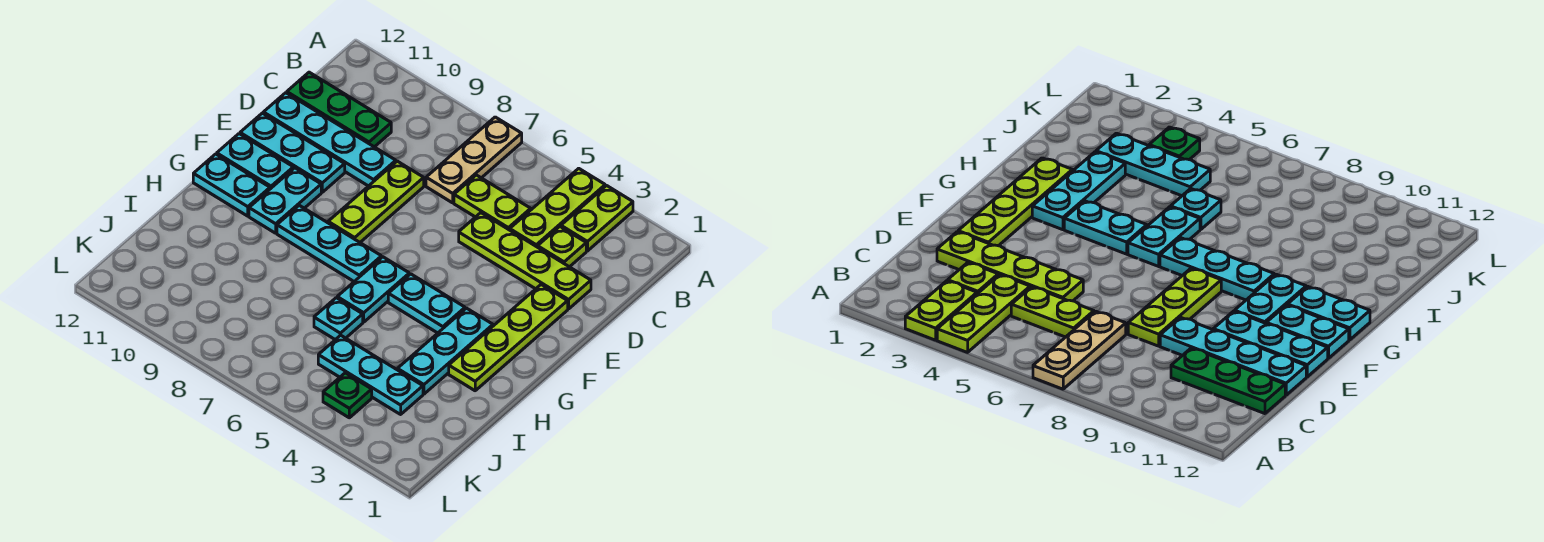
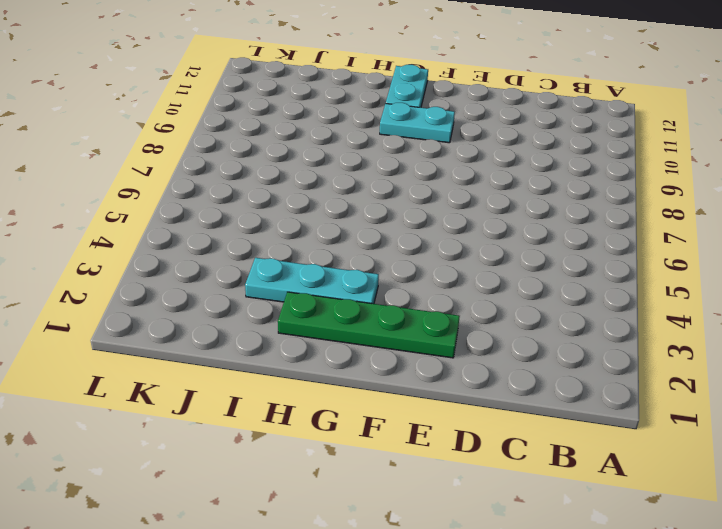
green 1x4 plate [278,292,460,358] -> lime 1x4 plate [449,285,568,391]
none -> lime 1x2 plate [561,186,633,251]
none -> lime 1x3 plate [510,168,605,247]
none -> tan 1x3 plate [426,117,522,203]

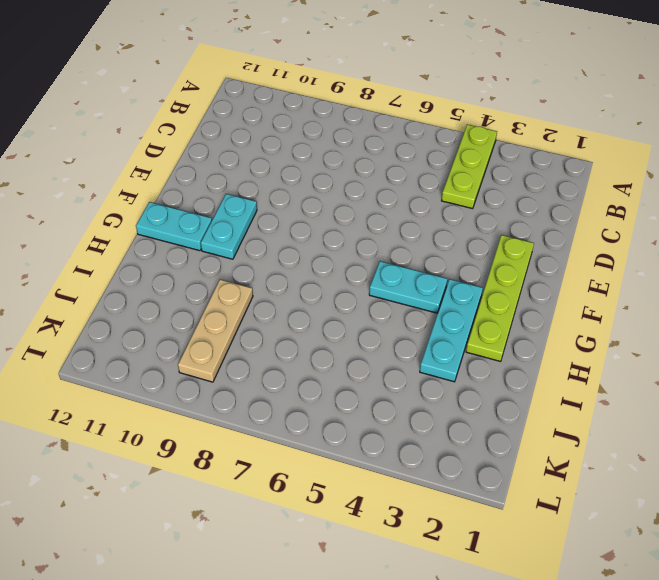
tan 1x3 plate [178,279,253,382] -> tan 1x3 plate moved to [426,117,522,203]
none -> lime 1x2 plate [561,186,633,251]
none -> lime 1x1 plate [538,227,586,267]
none -> lime 1x2 plate [454,175,531,230]

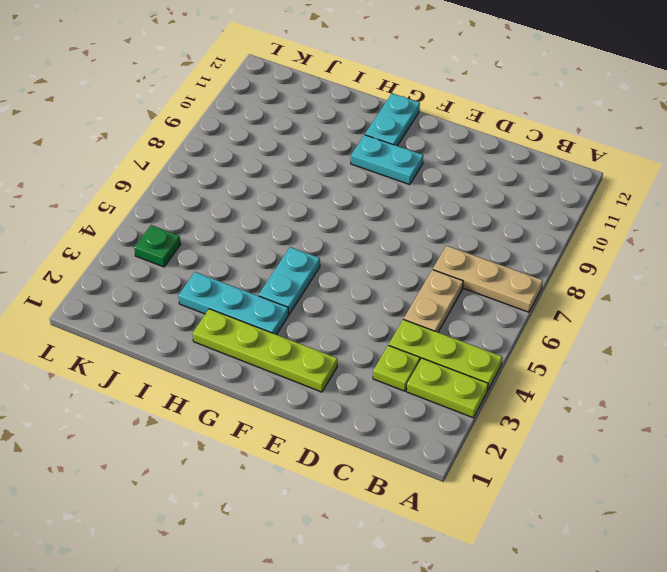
tan 1x2 plate [404,270,463,332] -> lime 1x2 plate [454,175,531,230]
none -> green 1x3 plate [287,72,391,147]
none -> lime 1x4 plate [459,213,591,309]
none -> lime 1x3 plate [328,161,424,242]

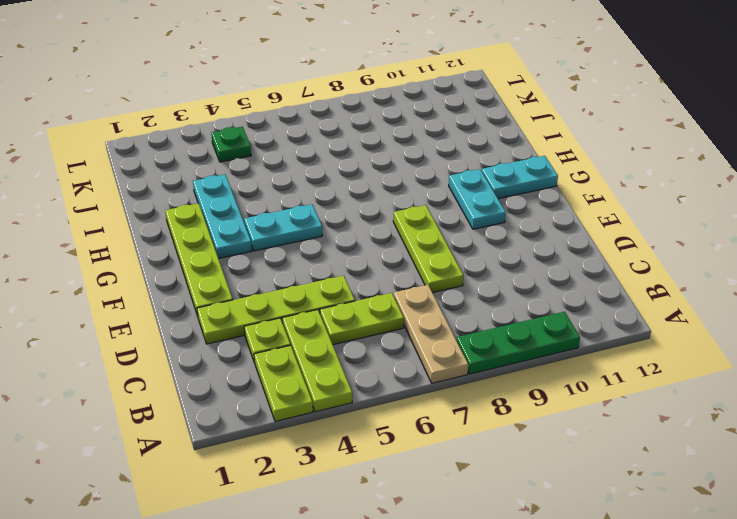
green 1x3 plate [457,312,580,374] -> green 1x3 plate moved to [287,72,391,147]
none -> cyan 1x4 plate [263,93,396,186]
none -> cyan 1x3 plate [240,113,345,192]
none -> cyan 1x2 plate [217,134,293,189]

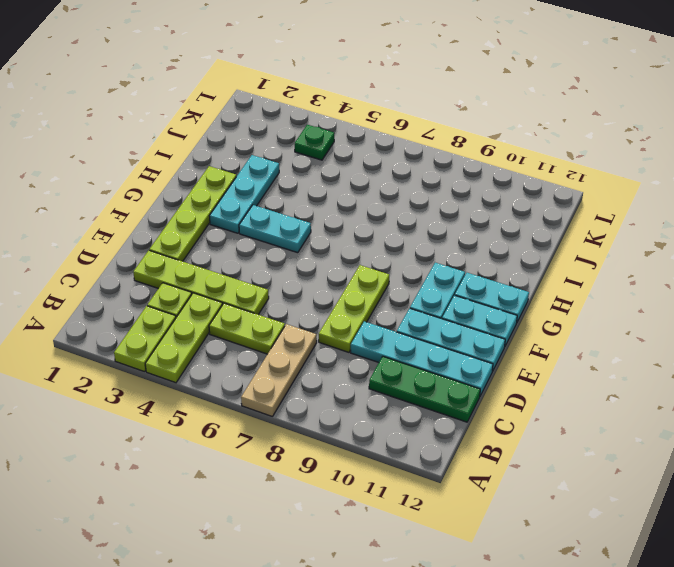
none -> cyan 1x2 plate [337,257,409,322]
none -> cyan 1x3 plate [277,205,381,281]
none -> cyan 1x1 plate [314,298,363,340]

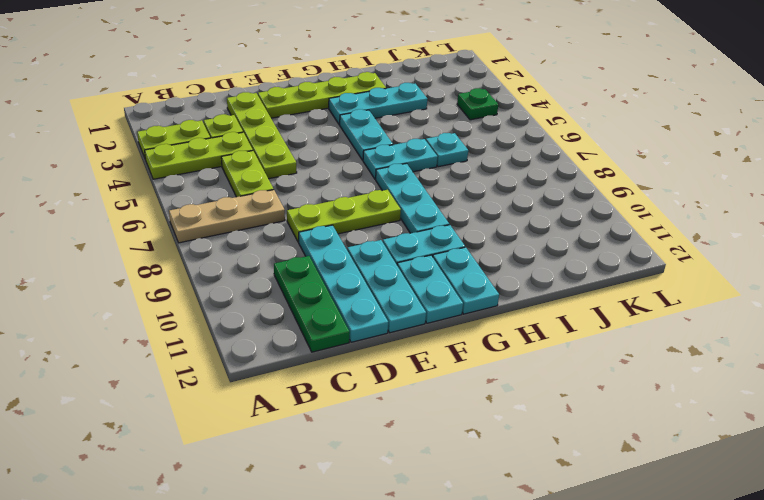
none -> cyan 1x3 plate [318,335,423,414]

